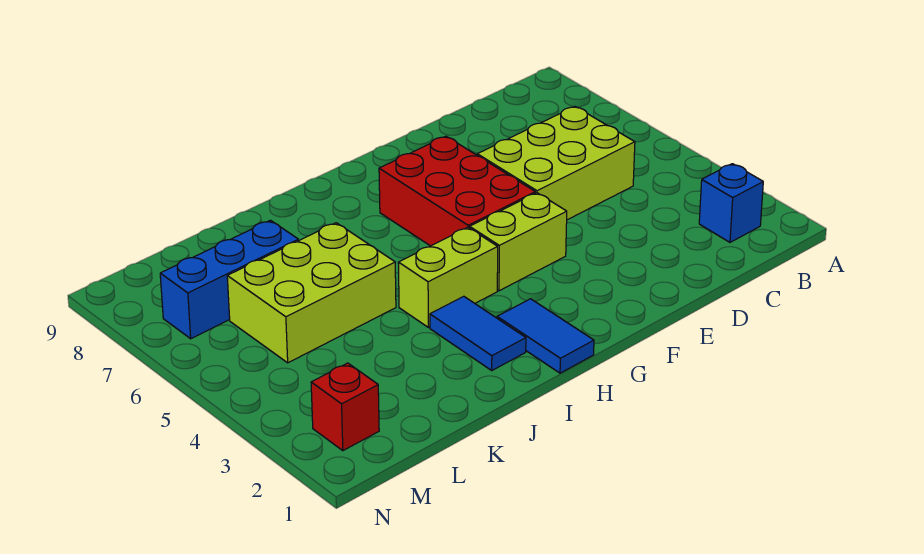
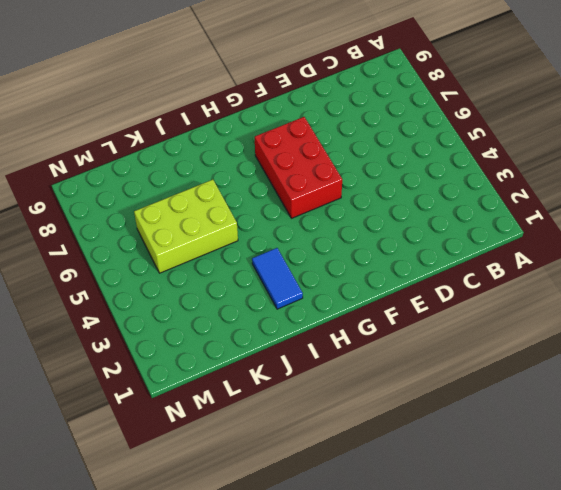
none -> blue 1x1 brick [699,164,763,242]
none -> lime 2x3 brick [477,106,635,220]

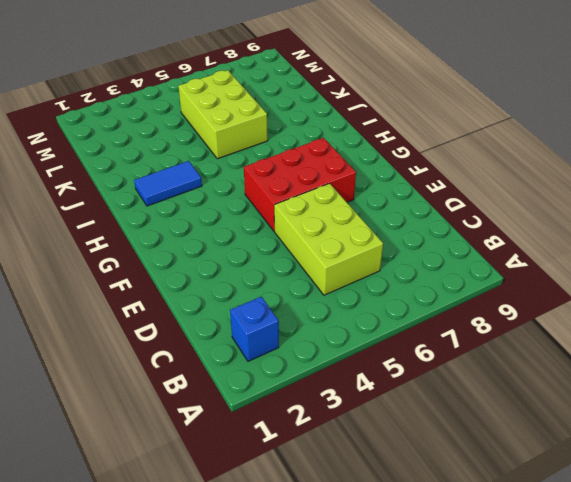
none -> lime 1x2 brick [470,193,567,291]
none -> blue 1x2 tile [497,299,594,373]

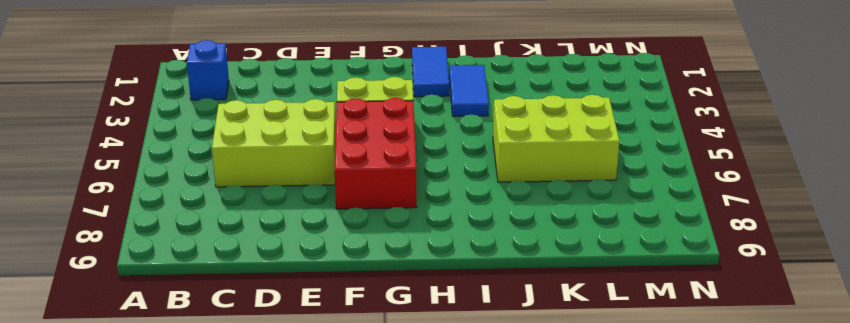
none -> lime 1x2 brick [398,227,498,327]
none -> blue 1x3 brick [160,220,299,339]

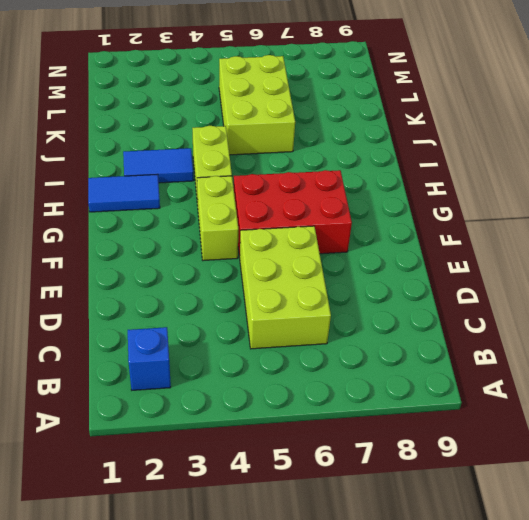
none -> blue 1x3 brick [160,220,299,339]
none -> red 1x1 brick [311,363,379,451]

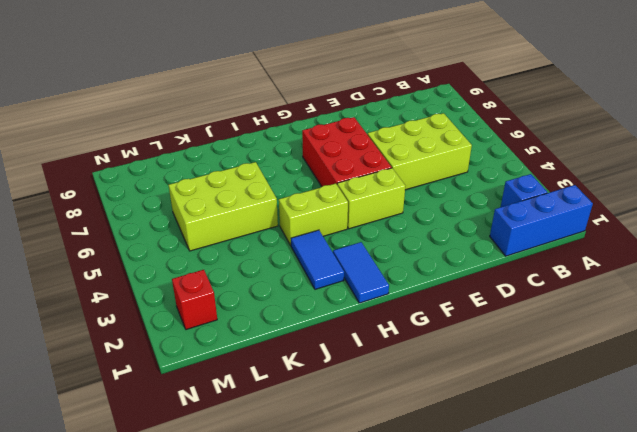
blue 1x3 brick [490,185,593,256] -> blue 1x3 brick moved to [160,220,299,339]

